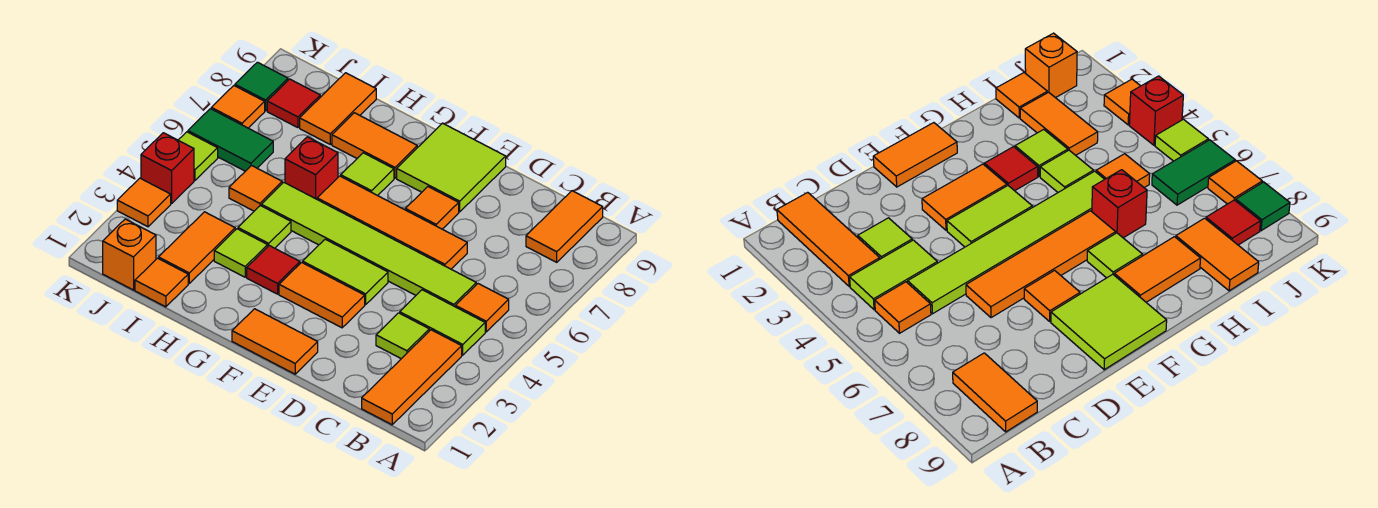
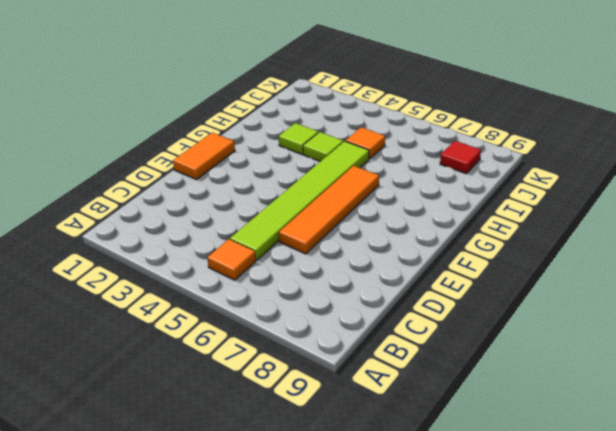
none -> orange 1x3 tile [362,330,462,425]
none -> lime 1x2 tile [400,290,485,355]
none -> orange 1x2 tile [526,191,603,262]
none -> lime 1x1 tile [376,313,429,359]

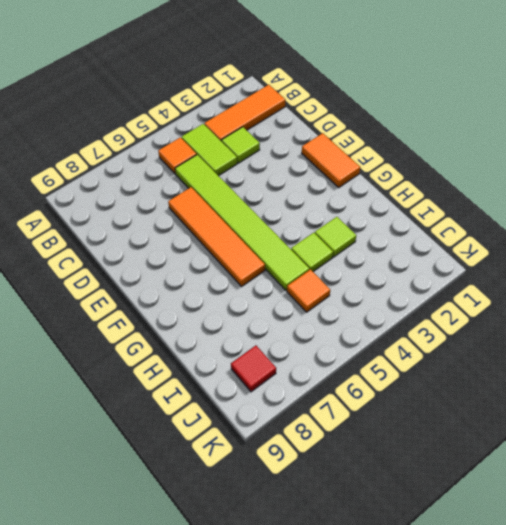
none -> orange 1x2 tile [526,191,603,262]
none -> orange 1x2 tile [279,262,365,328]
none -> lime 1x2 tile [303,239,388,305]
none -> orange 1x1 tile [405,187,459,229]

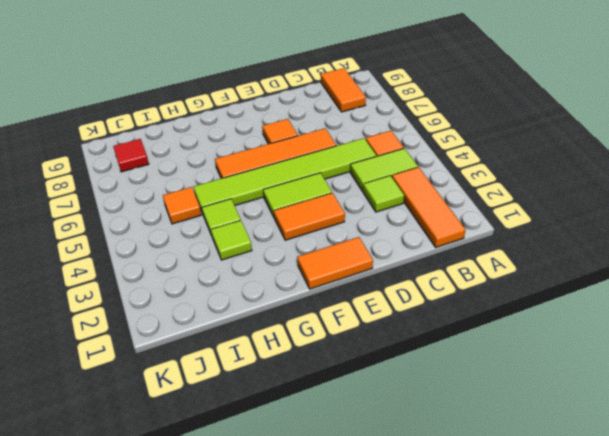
none -> lime 2x2 tile [397,123,506,212]
none -> red 1x1 tile [247,246,300,294]
none -> lime 1x1 tile [341,153,394,196]
none -> orange 1x2 tile [332,113,417,178]

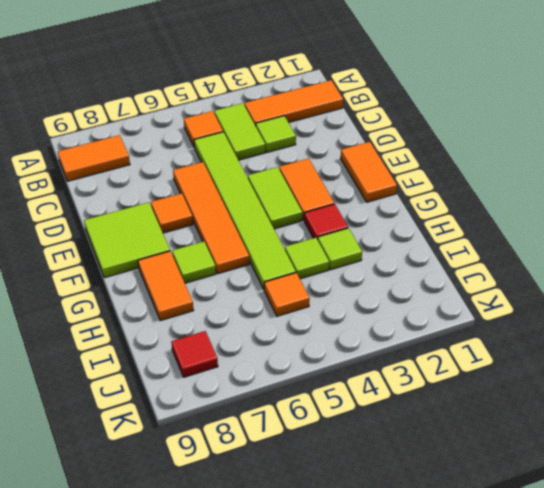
none -> red 1x1 brick [285,137,338,199]
none -> orange 1x1 tile [135,258,188,307]
none -> orange 1x2 tile [159,212,235,283]
none -> orange 1x2 tile [300,73,376,144]

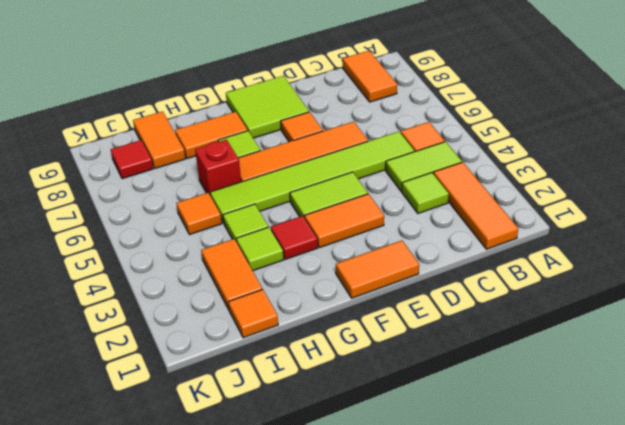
none -> orange 1x1 brick [103,219,156,290]
none -> green 1x2 tile [188,109,273,171]
none -> orange 1x1 tile [117,178,171,227]
none -> red 1x1 brick [141,133,194,204]

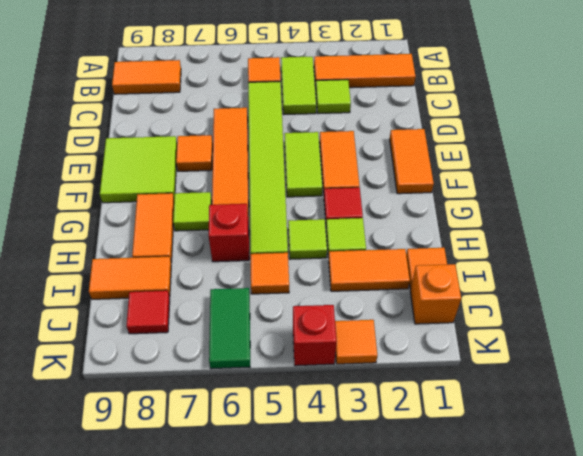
none -> lime 1x1 tile [179,132,218,180]
none -> orange 1x1 tile [211,86,265,128]
none -> green 1x1 tile [235,62,288,111]

